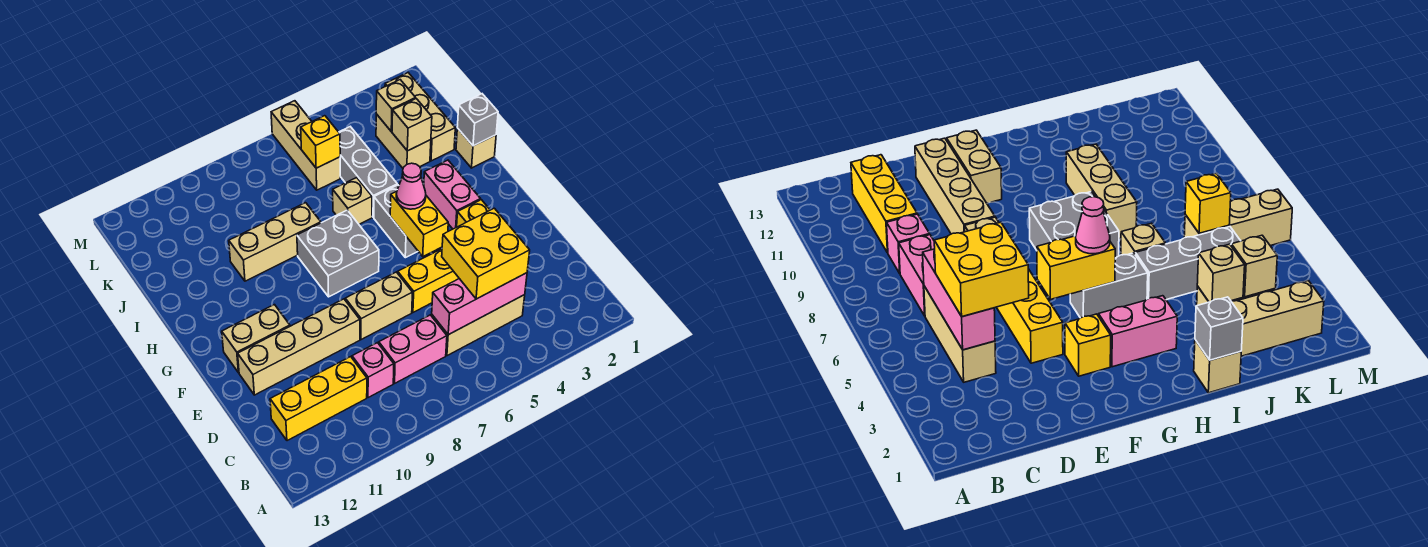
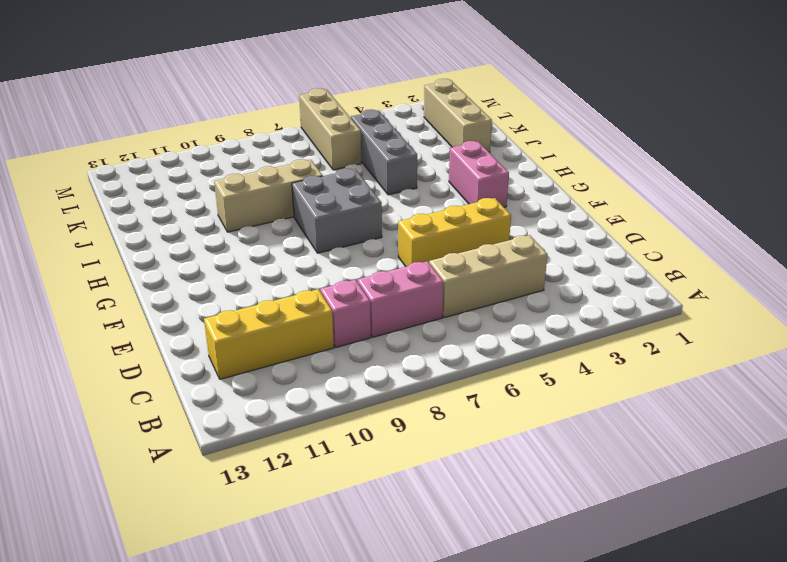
none -> tan 1x2 brick [345,272,412,340]
none -> tan 1x4 brick [238,299,360,395]
none -> yellow 1x1 brick [457,200,490,227]

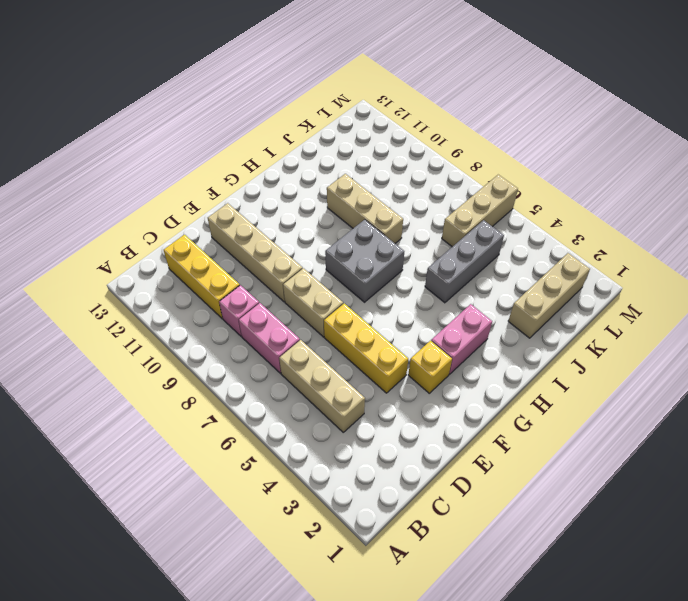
none -> tan 1x2 brick [222,305,290,373]
none -> grey 1x2 brick [374,185,418,258]
none -> tan 1x1 brick [456,128,496,168]

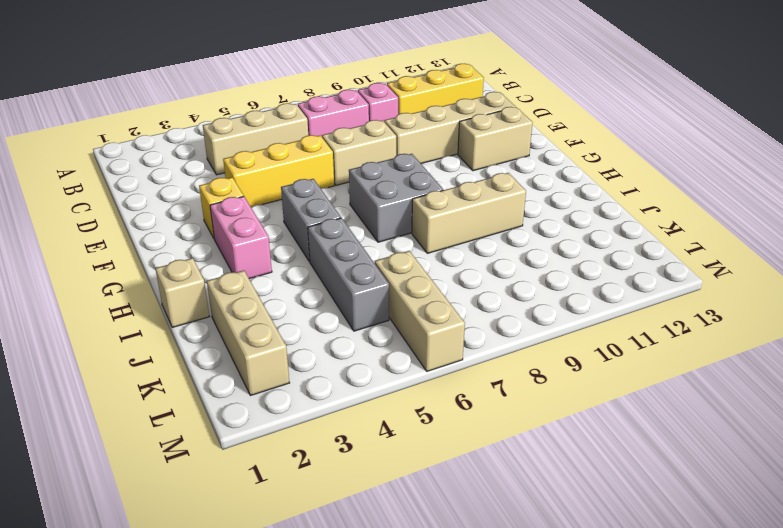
none -> tan 1x1 brick [333,178,372,224]
none -> tan 1x2 brick [376,114,431,168]
none -> pink 1x3 brick [432,273,527,335]

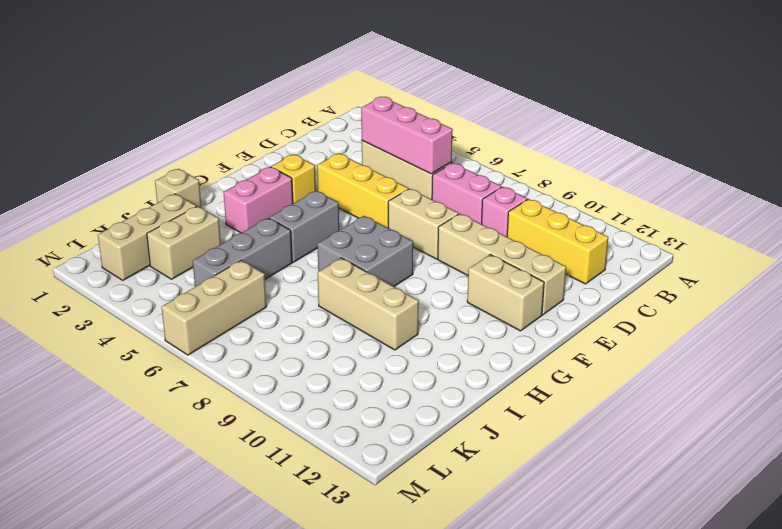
none -> tan 1x1 brick [333,178,372,224]
none -> yellow 1x2 brick [390,191,448,256]
none -> grey 1x1 brick [457,94,498,146]

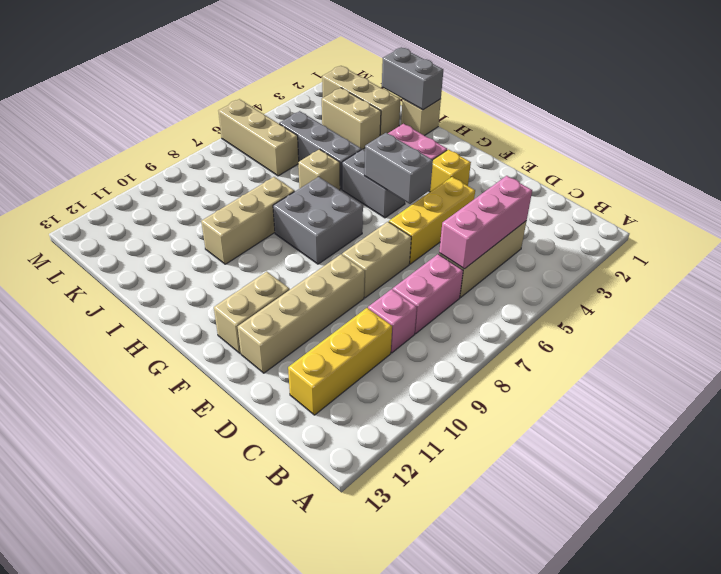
grey 1x2 brick [364,133,433,204] -> yellow 1x2 brick [390,191,448,256]
grey 1x2 brick [382,47,443,110] -> grey 1x1 brick [457,94,498,146]
none -> tan 1x1 brick [392,99,432,151]
none -> tan 1x1 brick [376,80,416,131]
none -> yellow 1x1 brick [301,116,340,168]

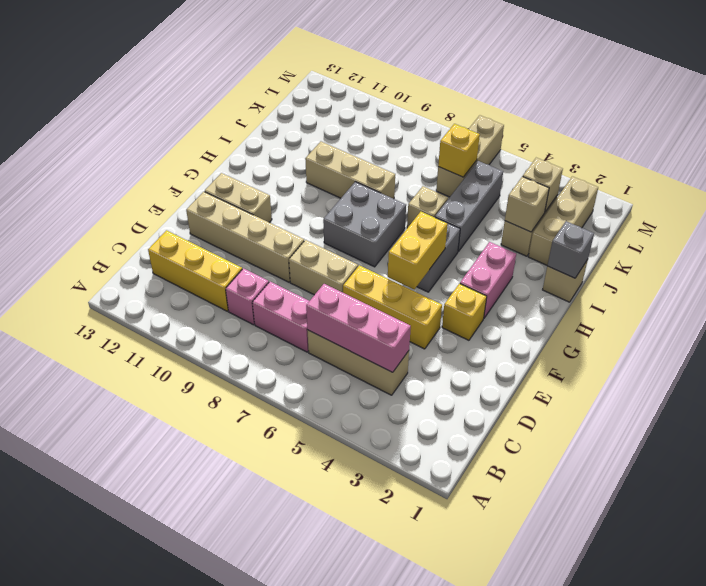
none -> yellow 2x2 brick [442,208,530,299]
none -> pink 1x1 cone [396,163,426,209]

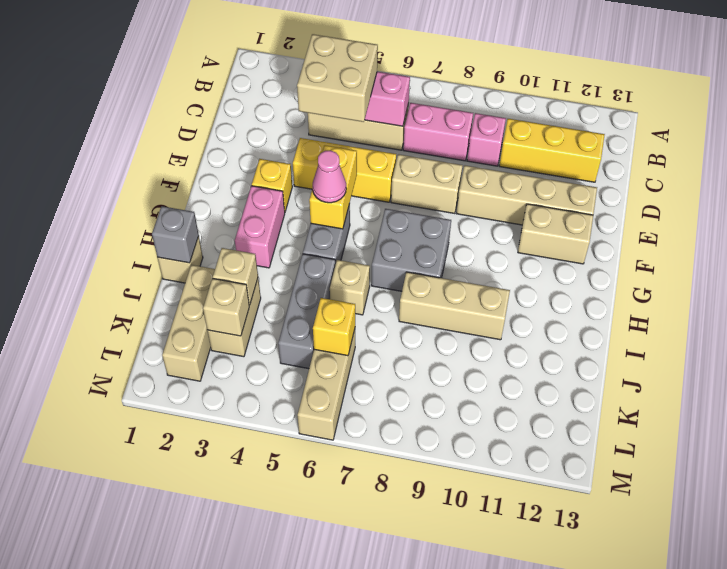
tan 2x2 brick [297,34,378,122] -> yellow 2x2 brick [442,208,530,299]

